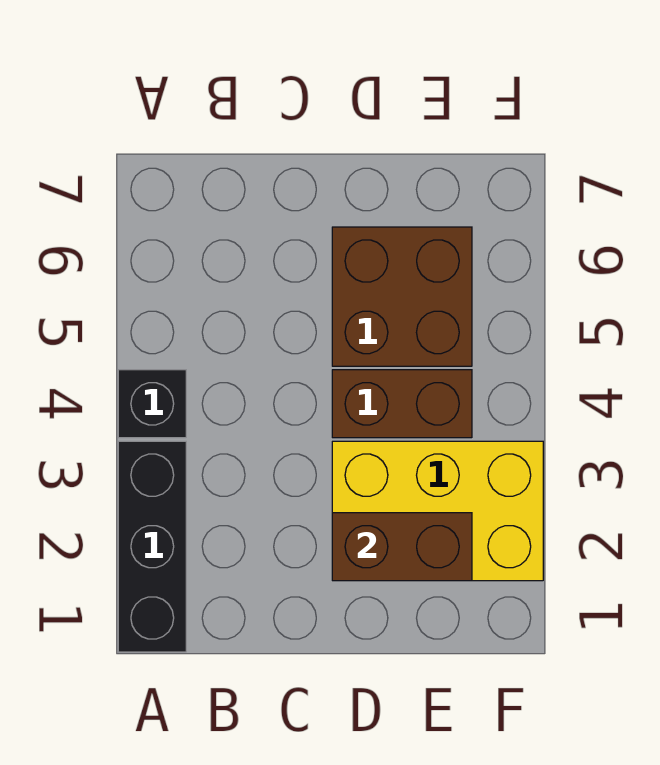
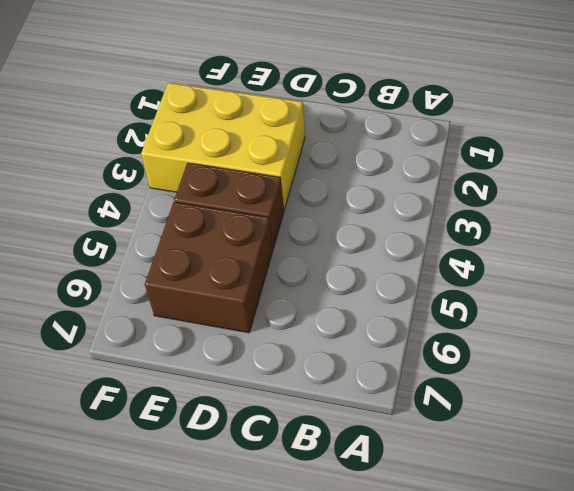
none -> black 1x3 brick [118,441,186,652]
none -> black 1x1 brick [118,370,186,438]

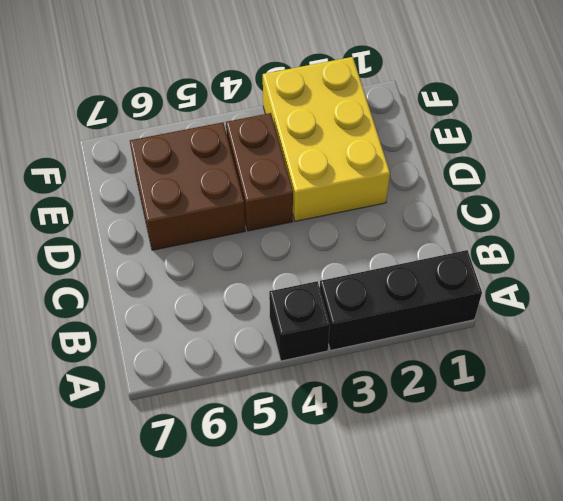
none -> brown 1x2 brick [332,513,472,581]

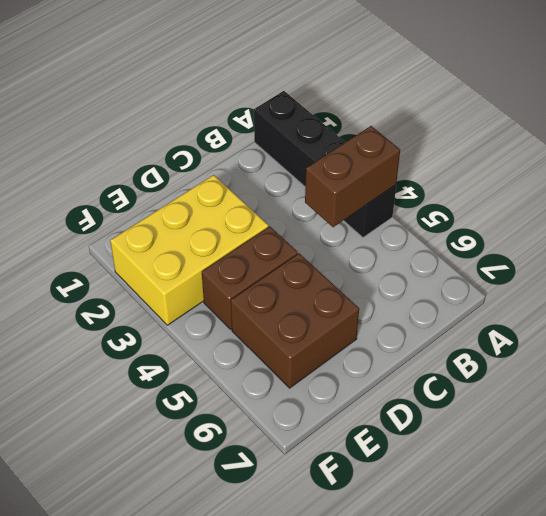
brown 1x2 brick [305,126,400,227] -> brown 1x2 brick moved to [332,513,472,581]

